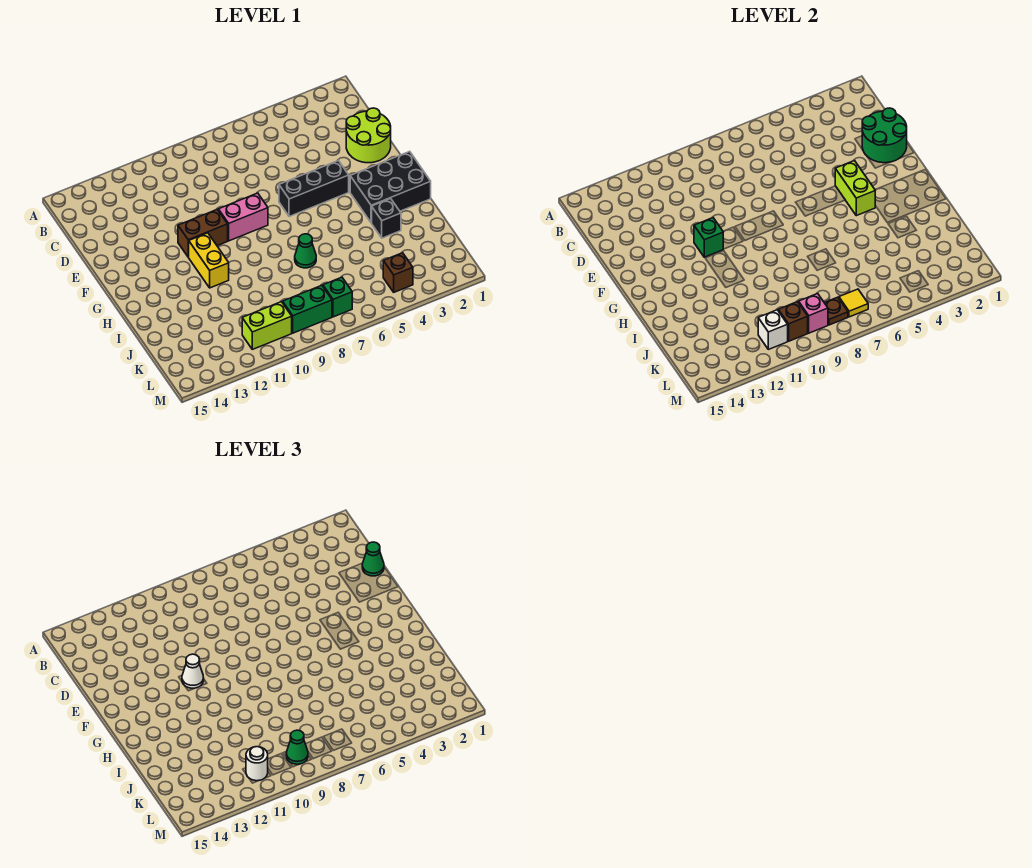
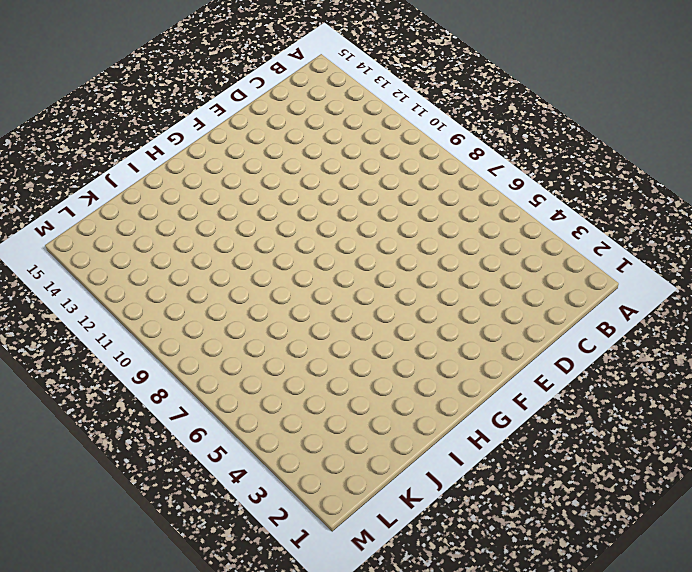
none -> lime 2x2 round brick [346,108,391,163]
none -> black 1x3 brick [279,161,349,217]
none -> pink 1x2 brick [218,193,268,241]

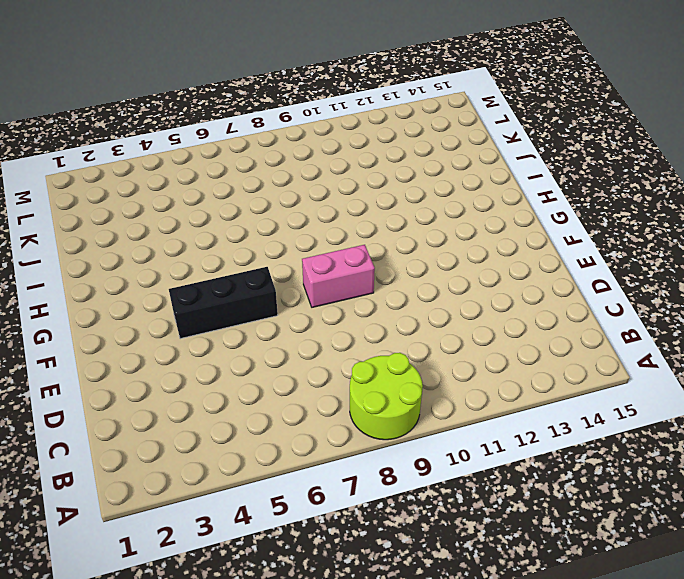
lime 2x2 round brick [350,353,423,440] -> lime 2x2 round brick moved to [346,108,391,163]
none -> brown 1x2 brick [178,210,228,257]
none -> black 2x3 brick [350,152,431,223]
none -> yellow 1x2 brick [189,233,229,288]

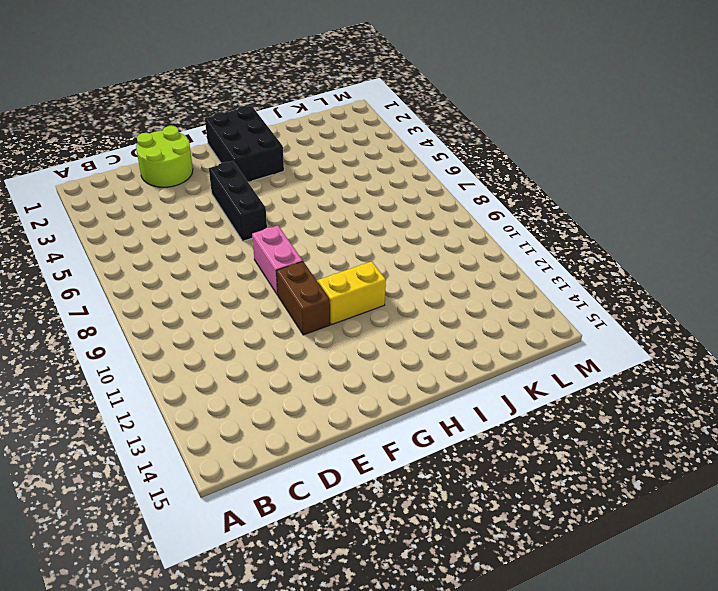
none -> black 1x1 brick [372,199,401,238]
none -> green 1x1 cone [295,234,316,268]
none -> brown 1x1 brick [383,253,413,292]

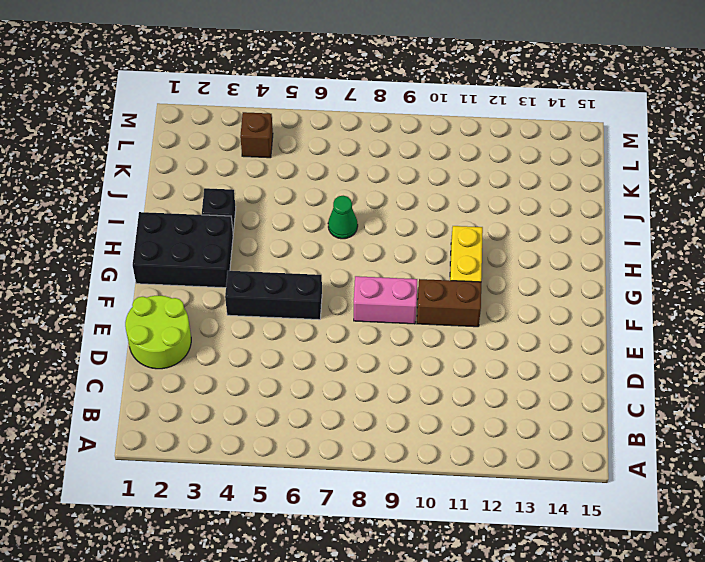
none -> green 1x1 brick [323,277,352,317]
none -> green 1x2 brick [283,285,332,333]
none -> lime 1x2 brick [242,302,292,349]

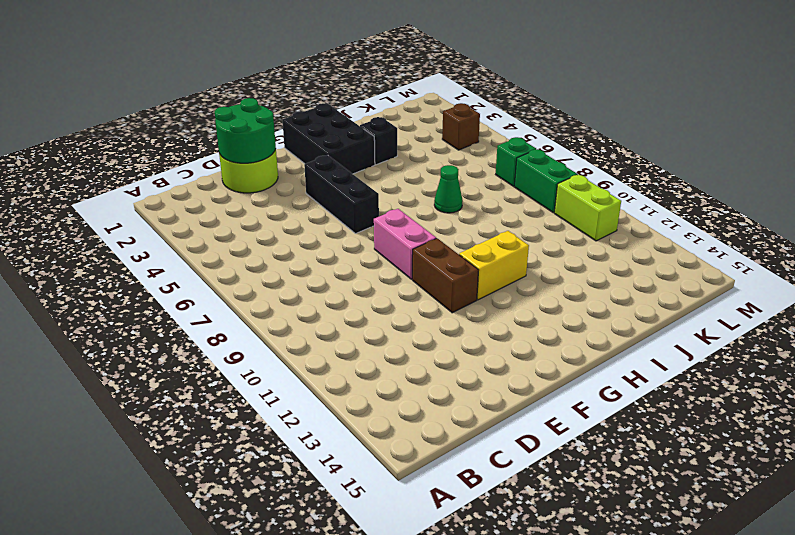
none -> lime 1x2 brick [835,161,875,216]
none -> green 1x1 brick [694,218,723,257]
none -> yellow 1x1 tile [839,289,868,317]

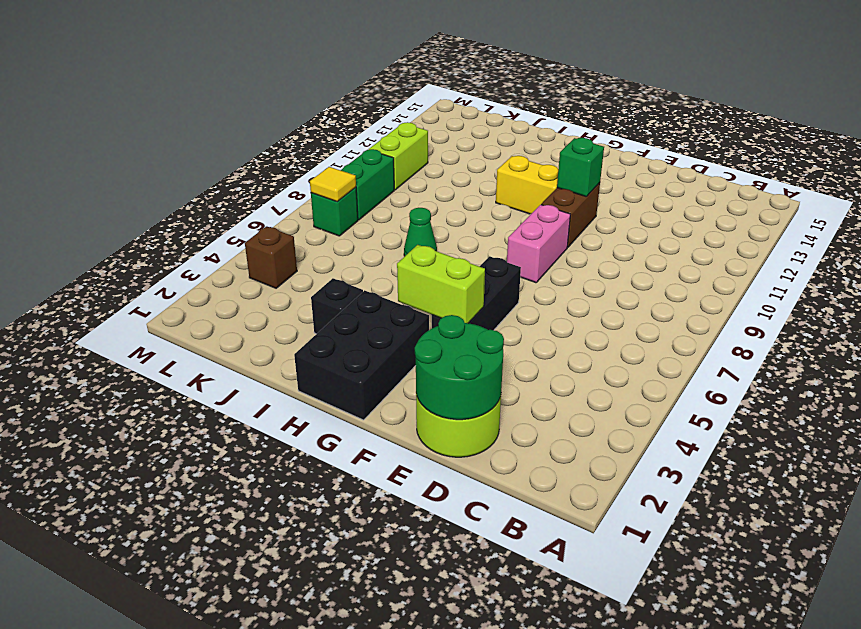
none -> brown 1x1 plate [825,297,848,325]
none -> pink 1x1 brick [799,294,828,333]
none -> brown 1x1 brick [778,302,808,341]

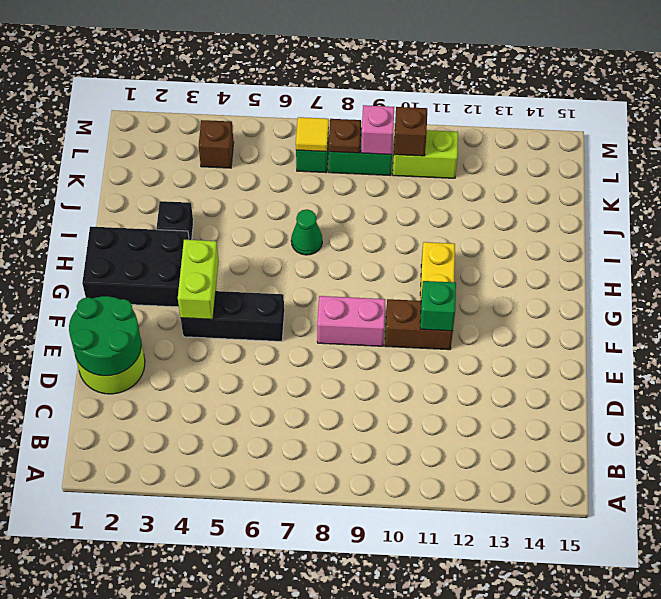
none -> white 1x1 brick [758,310,788,349]
none -> green 1x1 cone [362,542,384,576]
none -> white 1x1 cone [182,654,204,688]

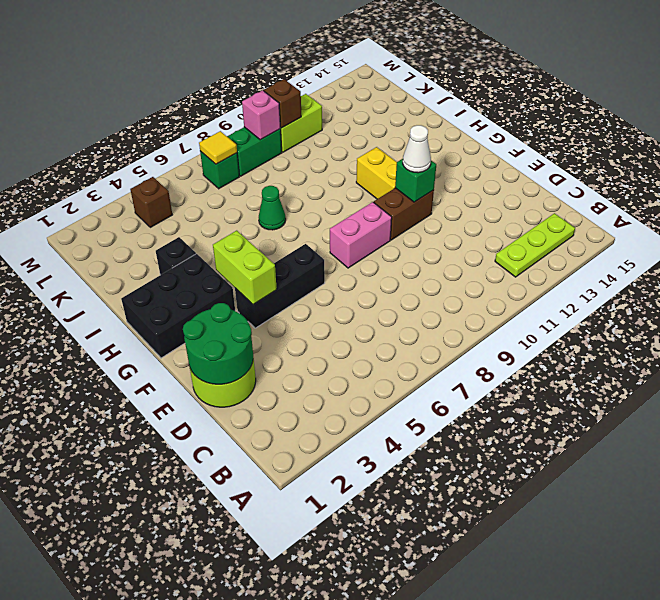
lime 1x3 plate [495,213,575,277] -> none
none -> brown 1x1 plate [825,297,848,325]
none -> white 1x1 brick [758,310,788,349]
none -> green 1x1 cone [362,542,384,576]

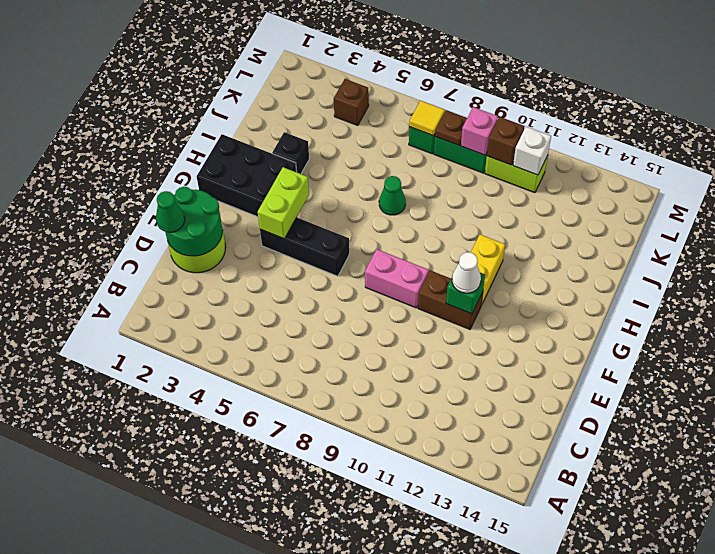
none -> green 1x1 cone [286,730,308,765]
none -> white 1x1 round brick [246,747,268,781]

